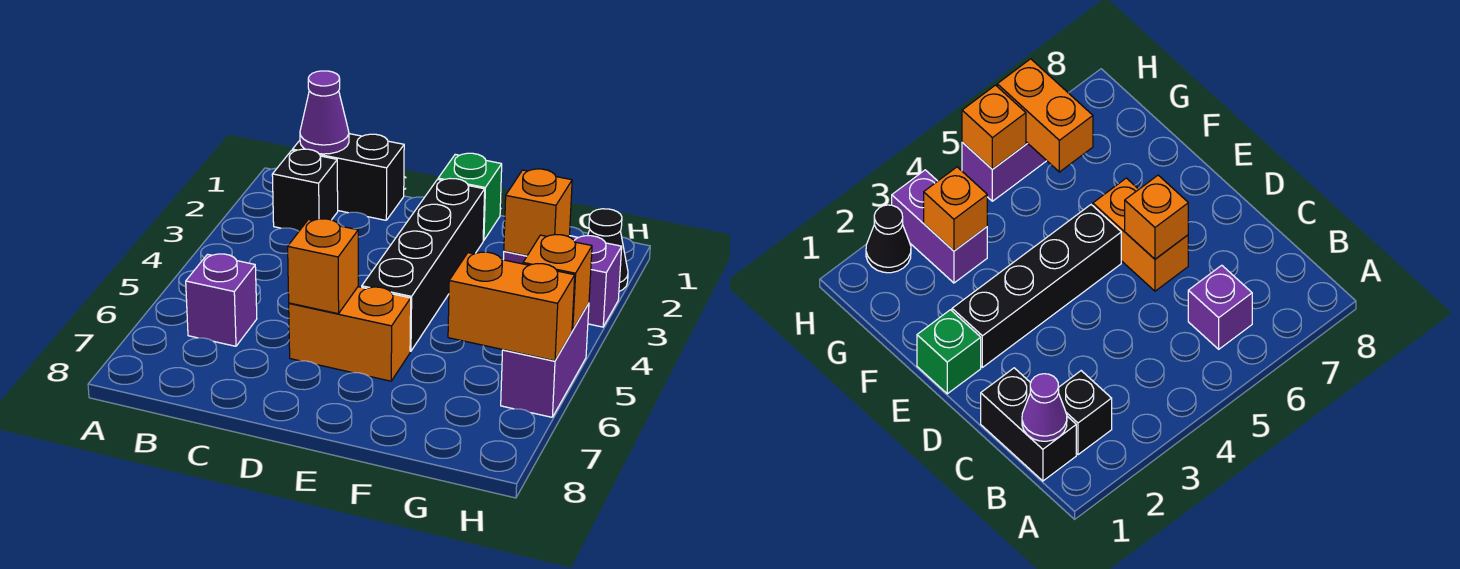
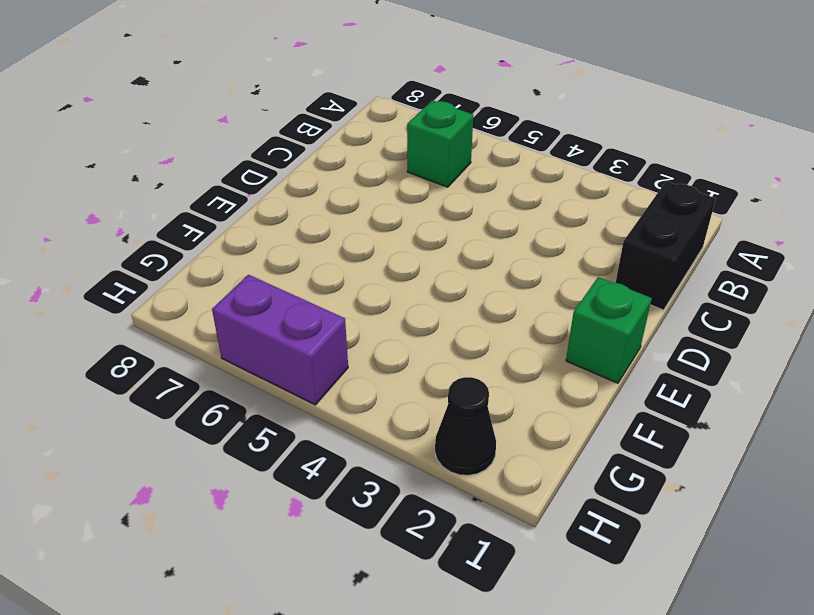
green 1x1 brick [407,100,473,187] -> purple 1x1 brick [186,254,257,346]
none -> black 1x1 brick [272,149,338,231]
none -> orange 1x2 brick [289,287,411,381]
none -> black 1x4 brick [362,179,485,351]

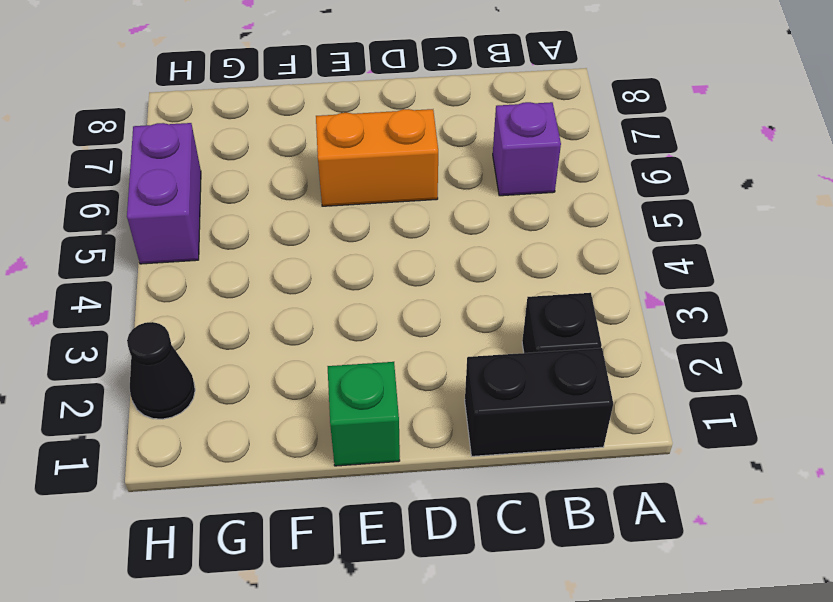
none -> black 1x4 brick [362,179,485,351]
none -> purple 1x2 brick [504,236,622,327]
none -> purple 1x1 cone [300,71,349,154]

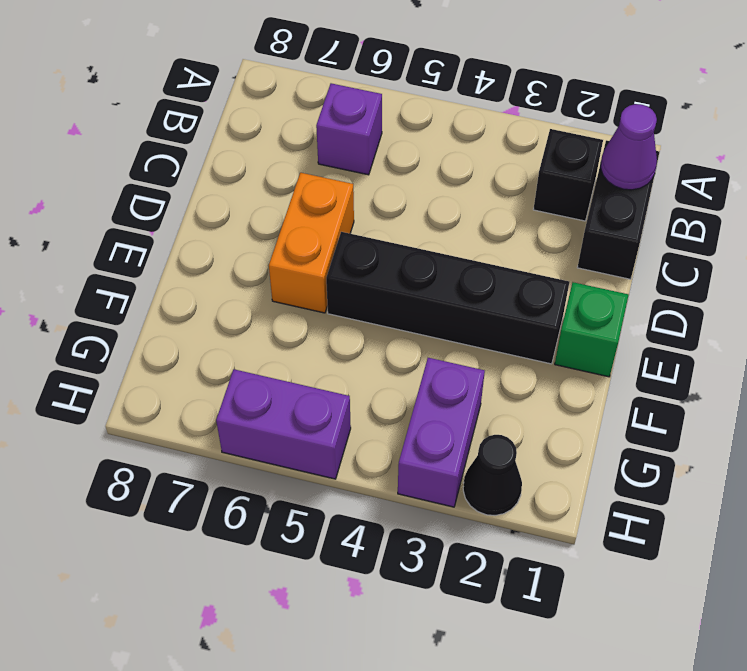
none -> orange 1x1 brick [288,219,358,314]
none -> orange 1x1 brick [504,169,572,256]
none -> orange 1x2 brick [448,252,575,361]

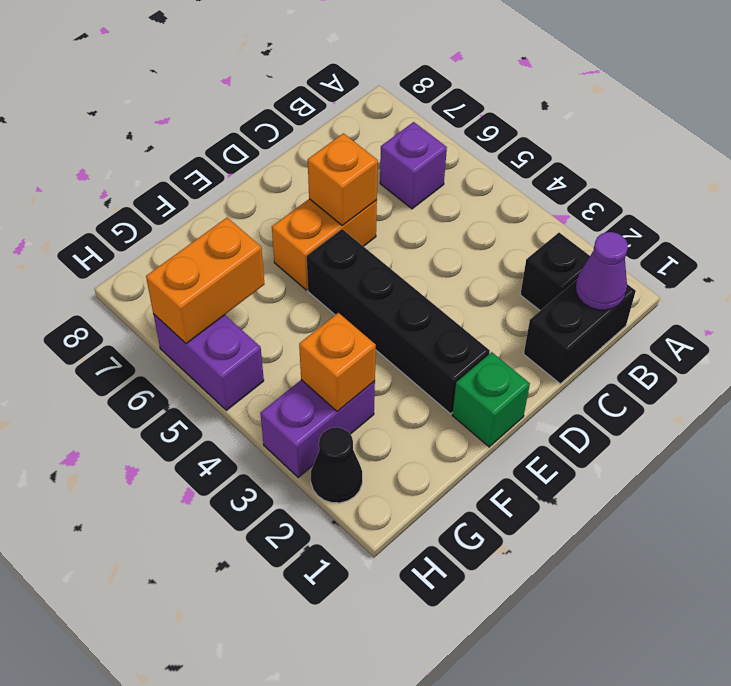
none -> orange 1x1 brick [523,235,592,330]

